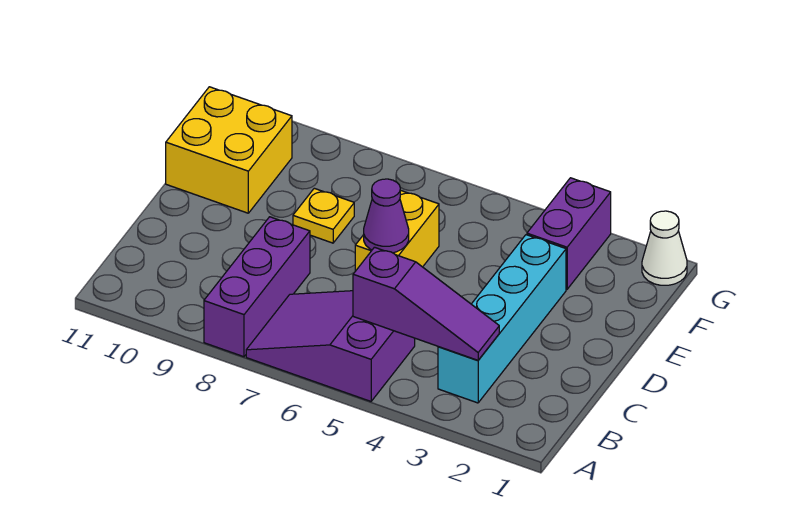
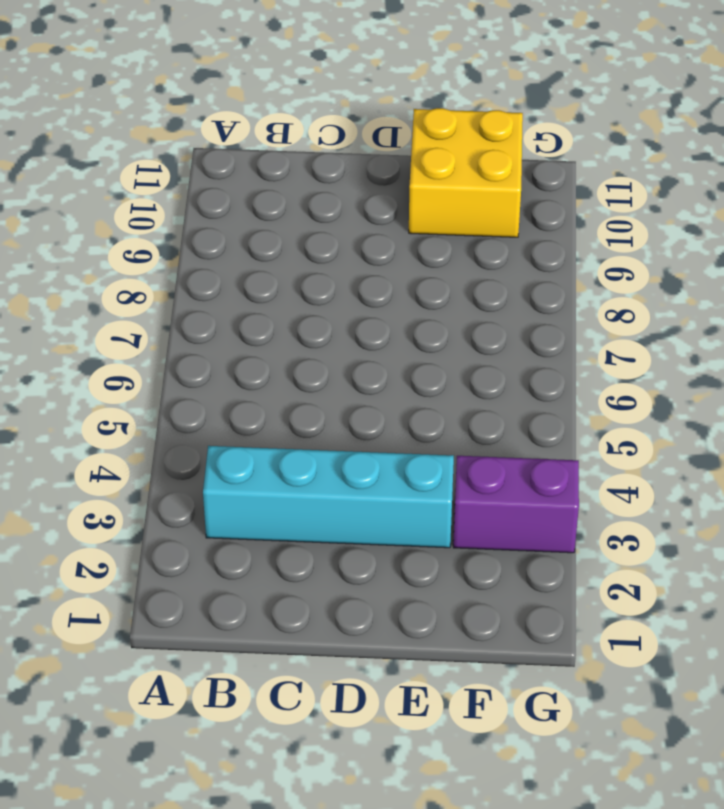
none -> purple 2x3 slope [246,291,415,401]
none -> purple 1x3 brick [204,217,310,357]

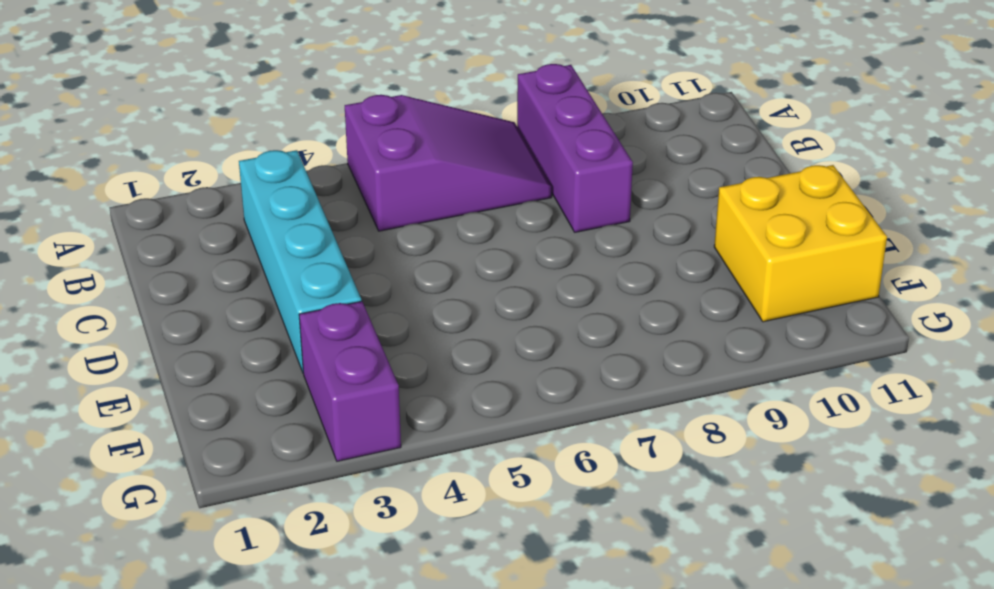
none -> yellow 1x2 brick [355,190,439,271]
none -> yellow 1x1 plate [293,188,354,243]

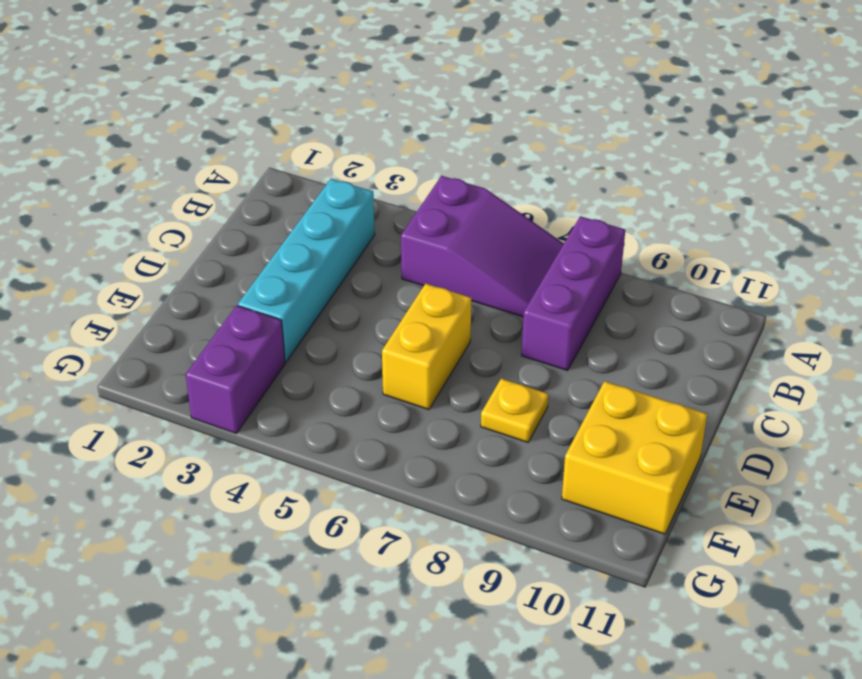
none -> white 1x1 cone [642,211,687,285]
none -> purple 1x3 slope [353,247,499,360]

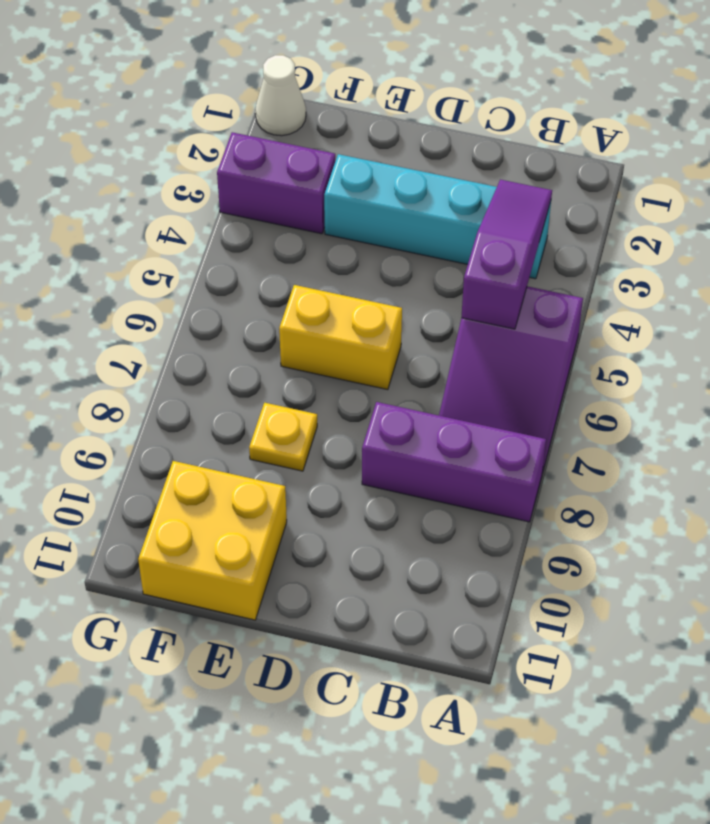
none -> purple 1x1 cone [364,179,409,253]

